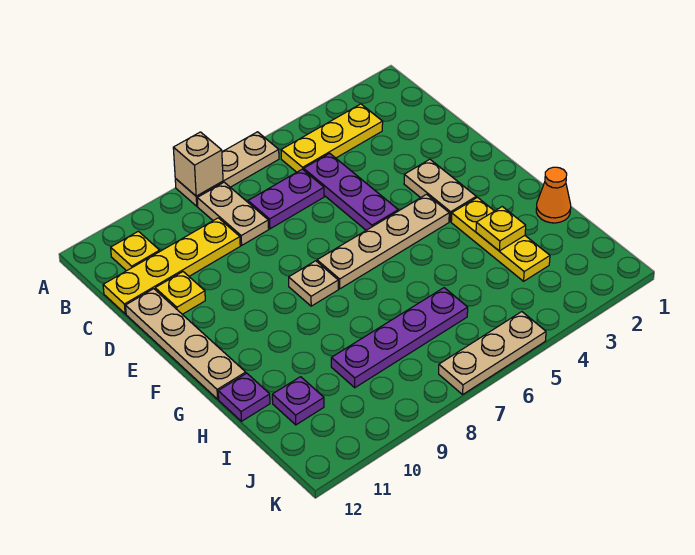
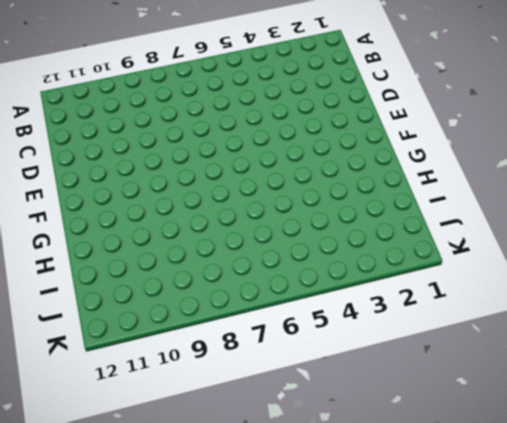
none -> tan 1x3 plate [175,132,279,206]
none -> yellow 1x3 plate [281,104,383,172]
none -> tan 1x2 plate [197,182,269,245]

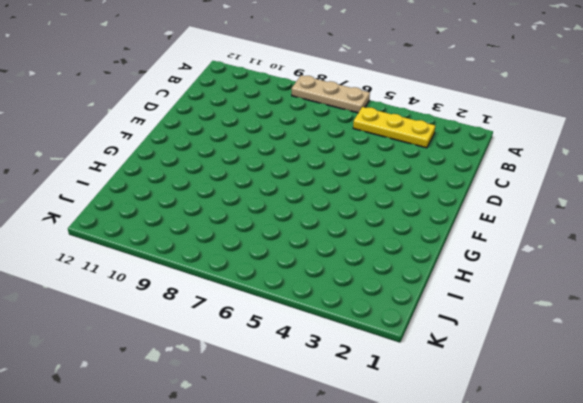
none -> tan 1x2 plate [197,182,269,245]
none -> yellow 1x1 plate [111,231,160,271]
none -> purple 1x3 plate [304,153,398,230]

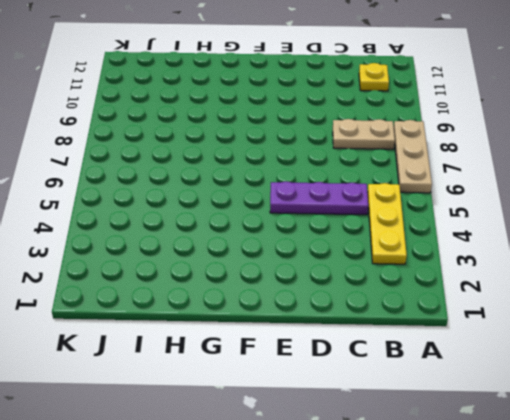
none -> purple 1x2 plate [248,169,324,229]
none -> yellow 1x4 plate [103,218,240,314]
none -> yellow 1x1 plate [155,272,205,314]

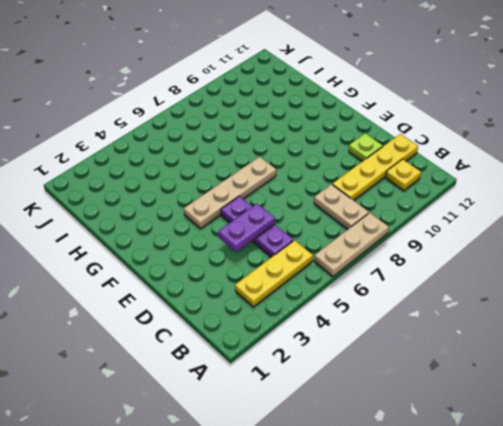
purple 1x2 plate [218,204,275,252] -> purple 1x2 plate moved to [248,169,324,229]
lime 1x1 plate [349,133,383,162] -> yellow 1x1 plate [155,272,205,314]
none -> tan 1x4 plate [126,289,246,399]
none -> tan 1x2 plate [404,159,476,222]
none -> tan 1x1 plate [289,261,338,306]

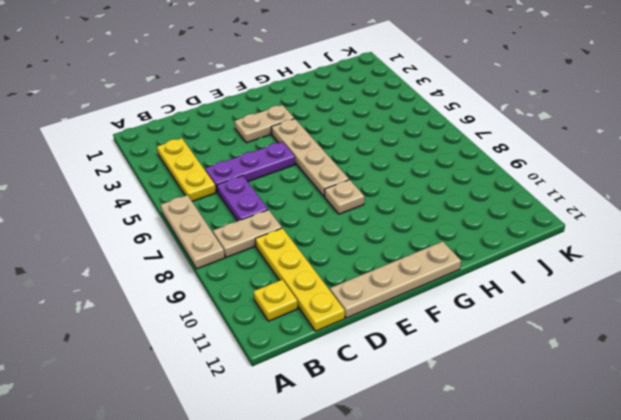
none -> yellow 1x1 plate [155,272,205,314]
none -> yellow 1x3 plate [451,197,550,281]
none -> orange 1x1 cone [536,167,571,223]

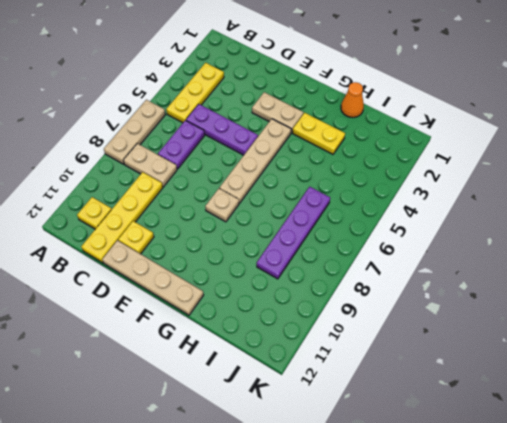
yellow 1x2 plate [293,113,345,154] -> yellow 1x3 plate [451,197,550,281]
none -> purple 1x1 plate [218,373,270,421]
none -> purple 1x1 plate [272,377,324,425]
none -> tan 1x3 plate [439,312,546,394]

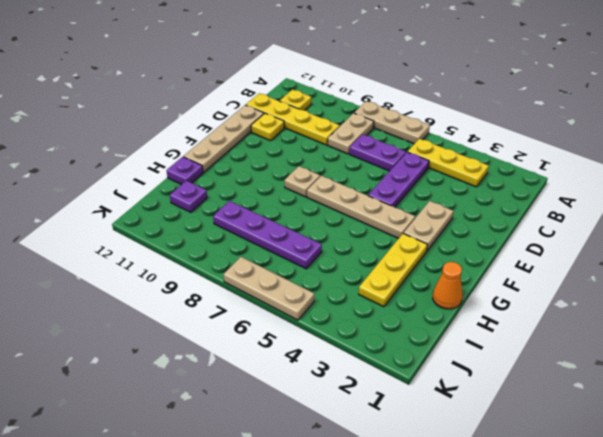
none -> tan 1x1 brick [173,132,223,196]
none -> yellow 1x1 plate [476,207,526,251]

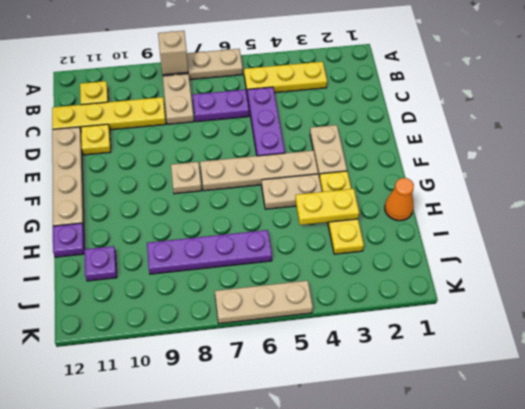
tan 1x2 plate [262,174,322,209] -> none
yellow 1x2 plate [295,189,359,225] -> yellow 1x1 plate [476,207,526,251]

